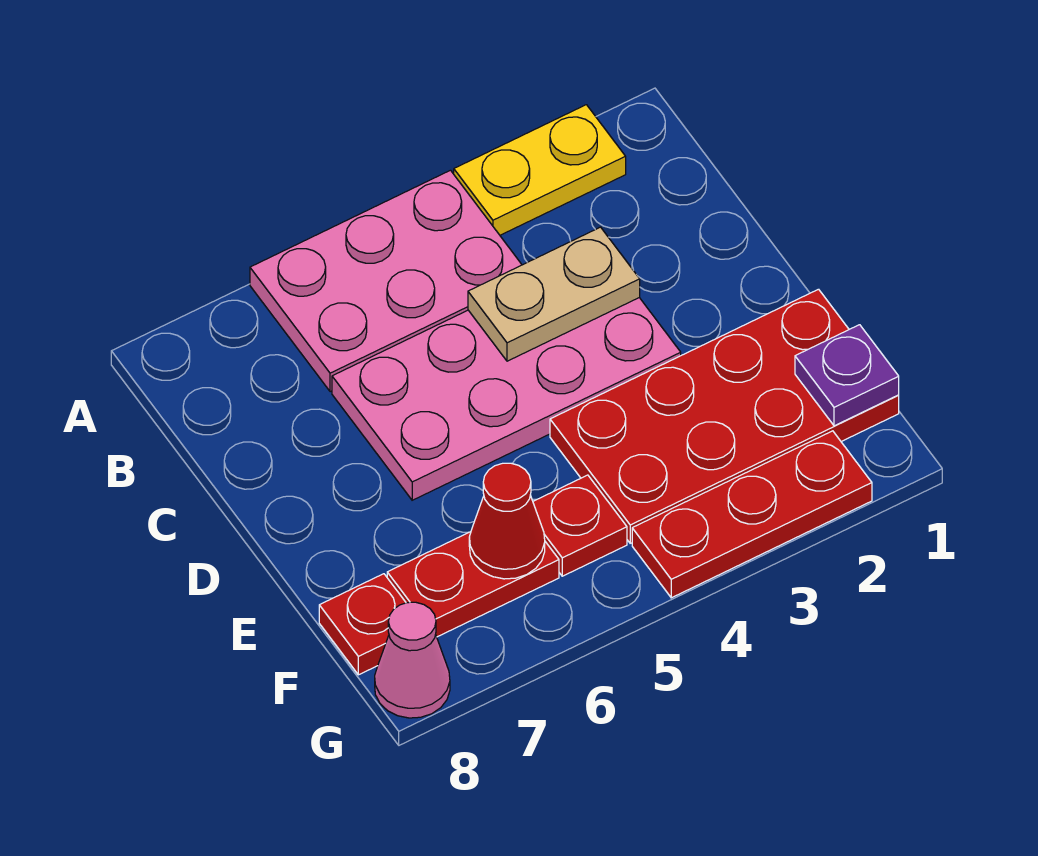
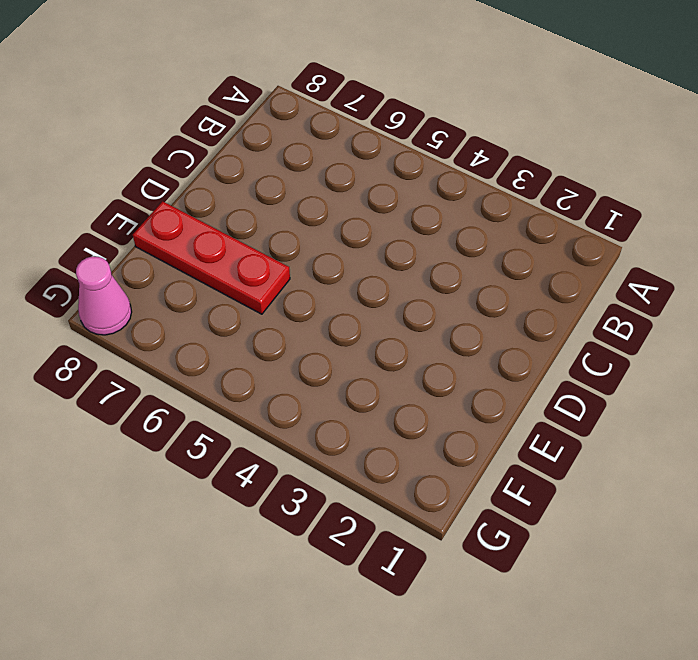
red 1x3 plate [133,201,290,314] -> red 1x3 plate moved to [632,431,872,598]
none -> yellow 1x2 plate [454,105,626,235]
none -> pink 2x3 plate [250,170,522,392]
none -> pink 2x4 plate [332,298,681,500]

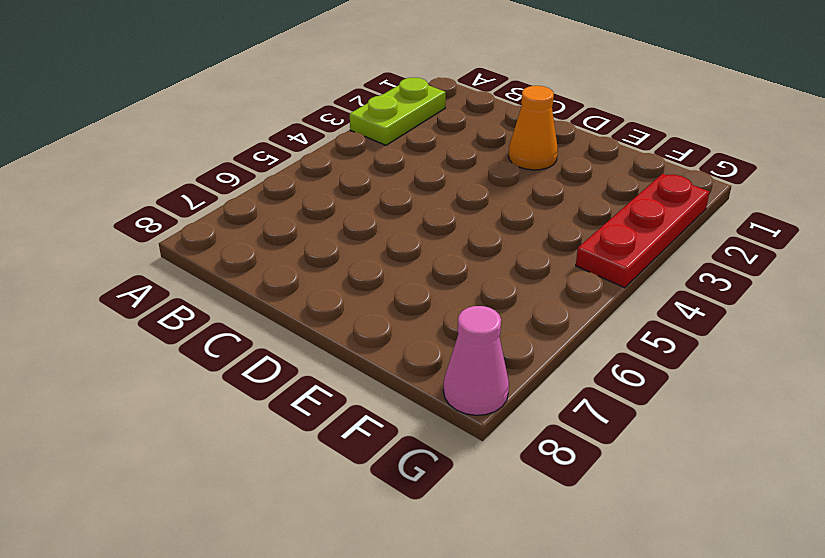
lime 1x2 plate [350,78,446,145] -> yellow 1x2 plate [454,105,626,235]
orange 1x1 cone [508,86,558,170] -> none
none -> pink 2x3 plate [250,170,522,392]
none -> pink 2x4 plate [332,298,681,500]
none -> red 2x4 plate [550,289,899,543]

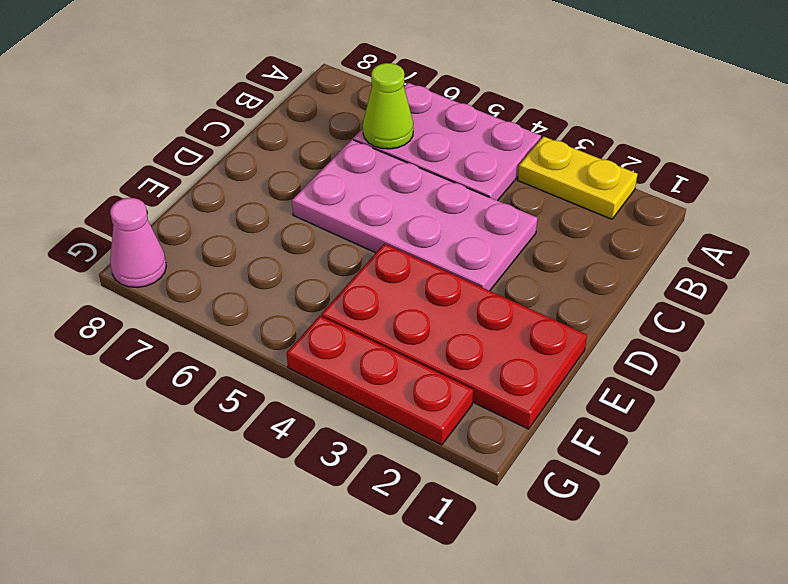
lime 1x1 cone [363,63,413,149] -> none
none -> red 1x1 plate [533,475,627,576]
none -> red 1x2 plate [387,532,559,637]
none -> red 1x1 plate [319,574,406,675]

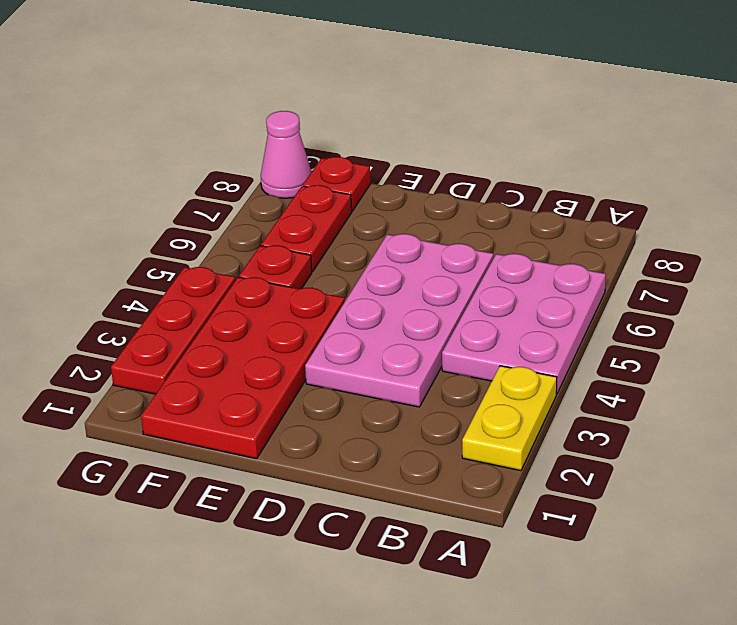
none -> tan 1x2 plate [468,227,640,361]
none -> purple 1x1 plate [795,325,899,426]
none -> red 1x1 cone [469,463,545,579]

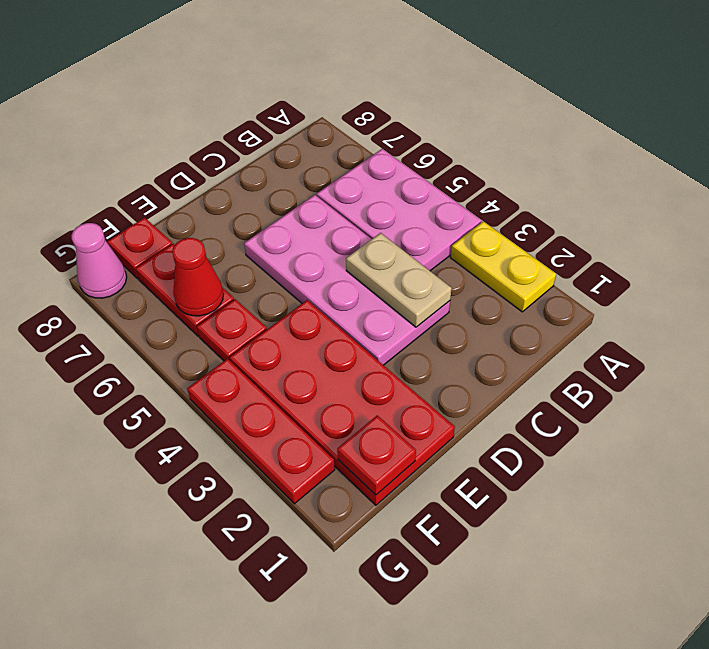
red 1x1 plate [337,415,416,495] -> purple 1x1 plate [795,325,899,426]

